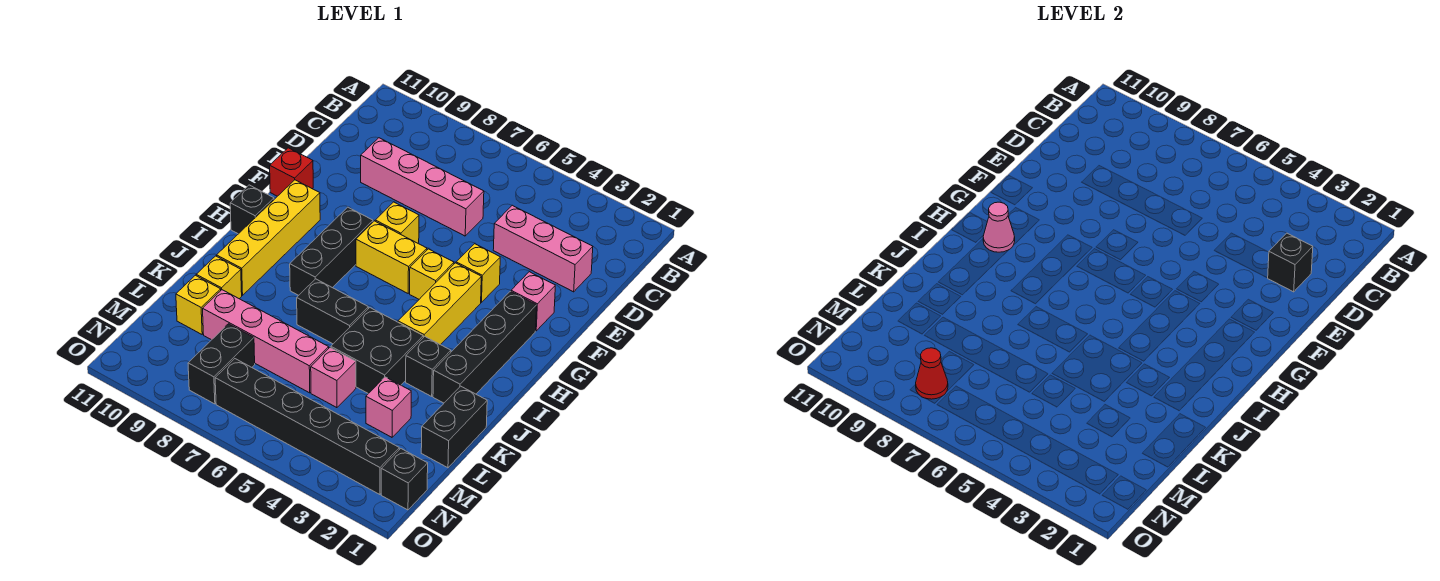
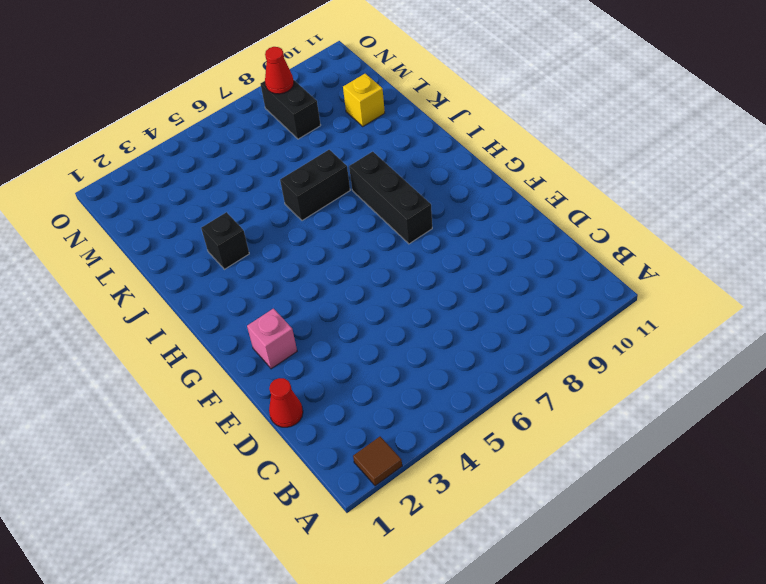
brown 1x1 tile [353,437,402,486] -> none
red 1x1 cone [269,378,303,427] -> none
none -> pink 1x3 brick [493,205,593,292]
none -> pink 1x4 brick [361,138,484,236]
none -> yellow 1x1 brick [456,244,500,302]

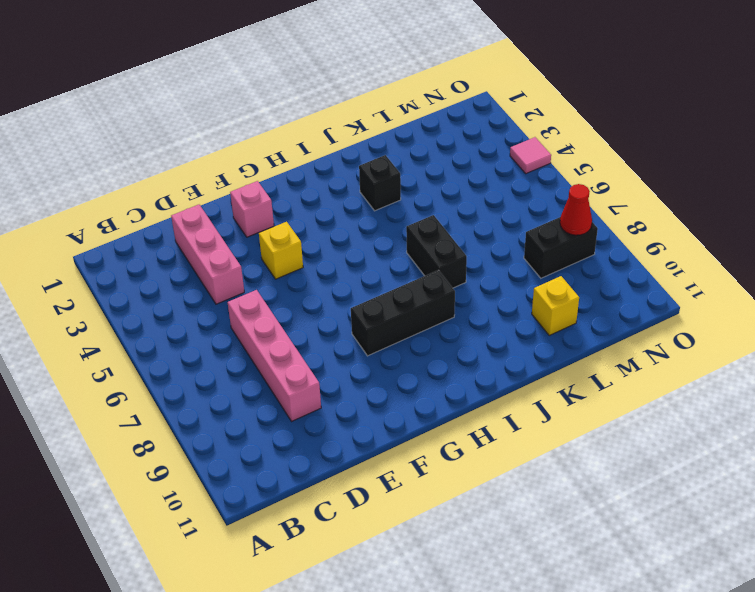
pink 1x1 tile [510,137,551,174] -> none
none -> yellow 1x1 brick [375,202,419,243]
none -> red 1x1 brick [270,148,313,196]
none -> black 1x4 brick [433,291,537,403]

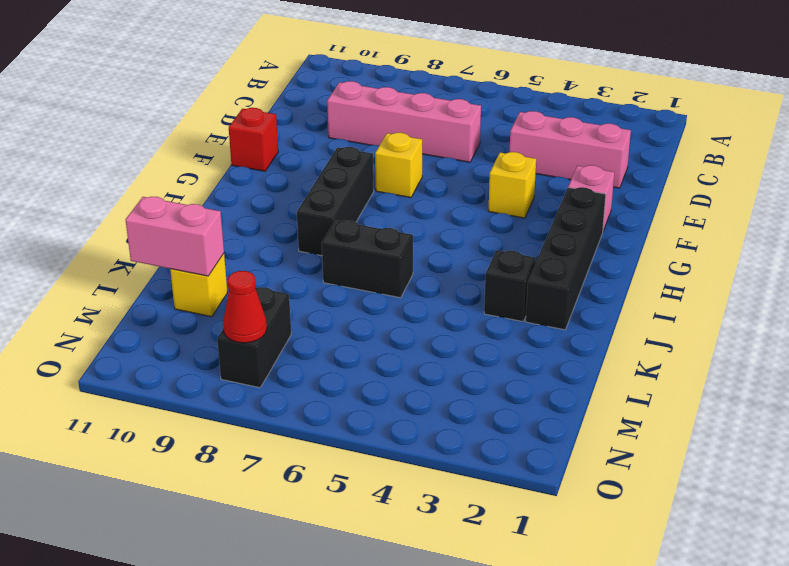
pink 1x2 brick [126,197,224,276] -> none
none -> yellow 1x3 brick [398,263,481,345]
none -> yellow 1x1 brick [410,249,454,299]
none -> yellow 1x2 brick [356,221,427,293]

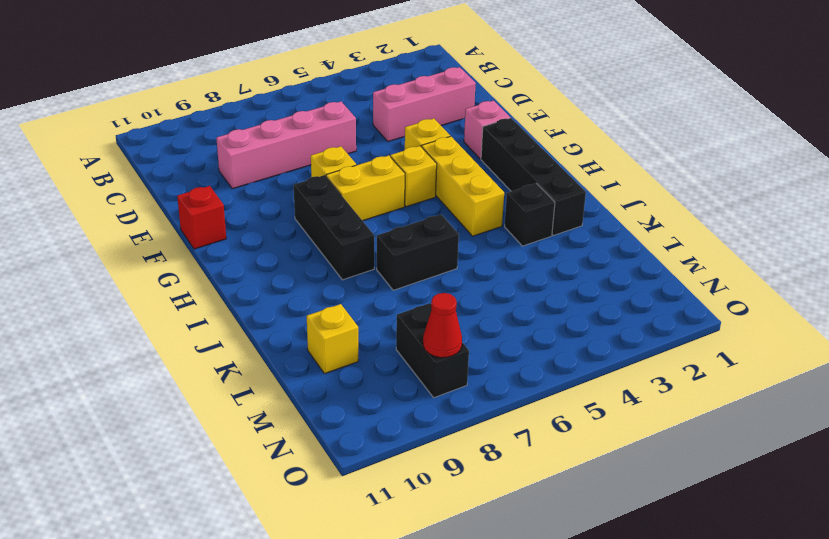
none -> yellow 1x4 brick [217,180,320,295]
none -> black 1x1 brick [230,185,274,234]
none -> black 2x2 brick [331,308,423,394]

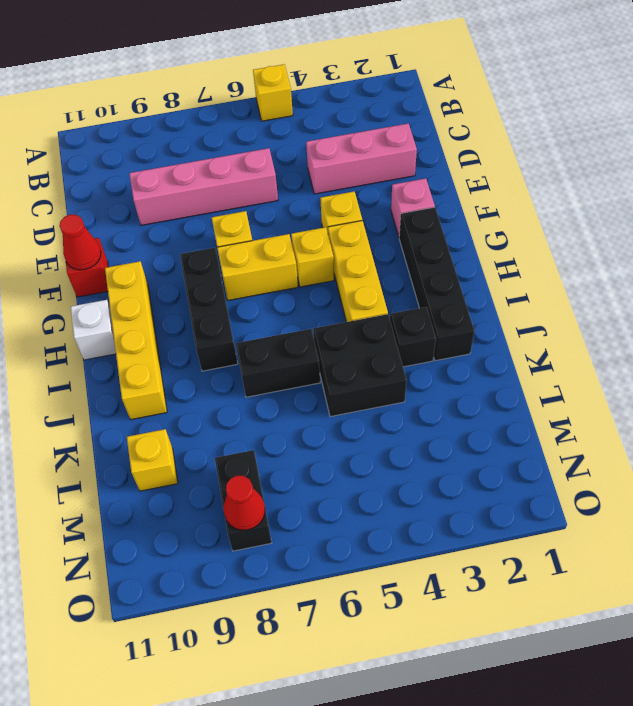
yellow 1x1 brick [253,64,293,121] -> yellow 1x1 brick moved to [196,256,242,299]
red 1x1 cone [60,215,101,270] -> none
white 1x1 brick [71,300,116,360] -> black 1x1 brick [230,185,274,234]
none -> black 1x2 brick [421,386,487,468]
none -> pink 1x1 brick [366,377,411,437]
none -> pink 1x1 brick [311,348,356,408]

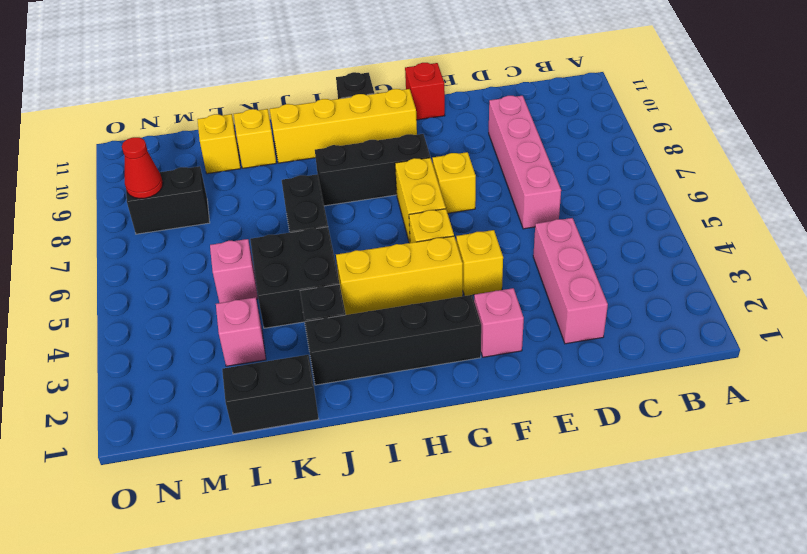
none -> pink 1x4 brick [203,290,329,393]
none -> black 1x1 brick [381,449,428,510]
none -> black 1x6 brick [215,359,399,495]

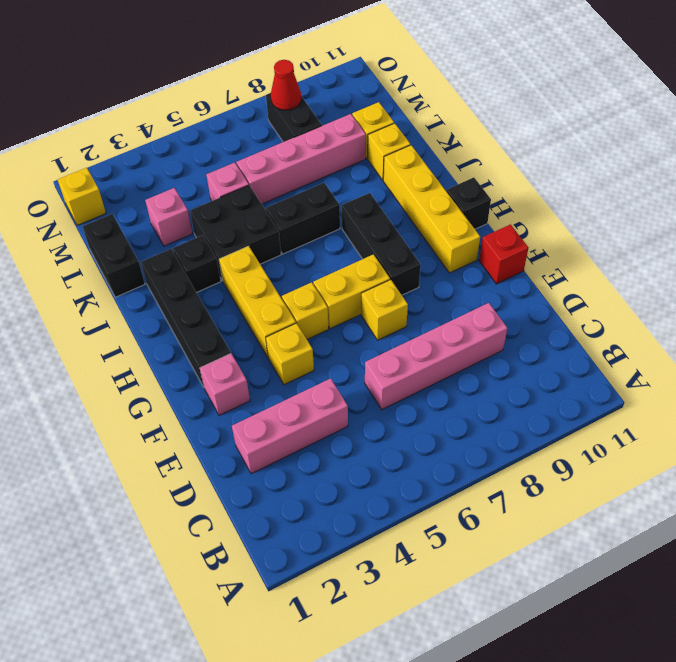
yellow 1x1 brick [58,168,106,225] -> black 1x1 brick [381,449,428,510]
none -> black 1x6 brick [215,359,399,495]
none -> black 1x1 brick [1268,233,1313,292]
none -> pink 1x1 cone [983,202,1015,252]

